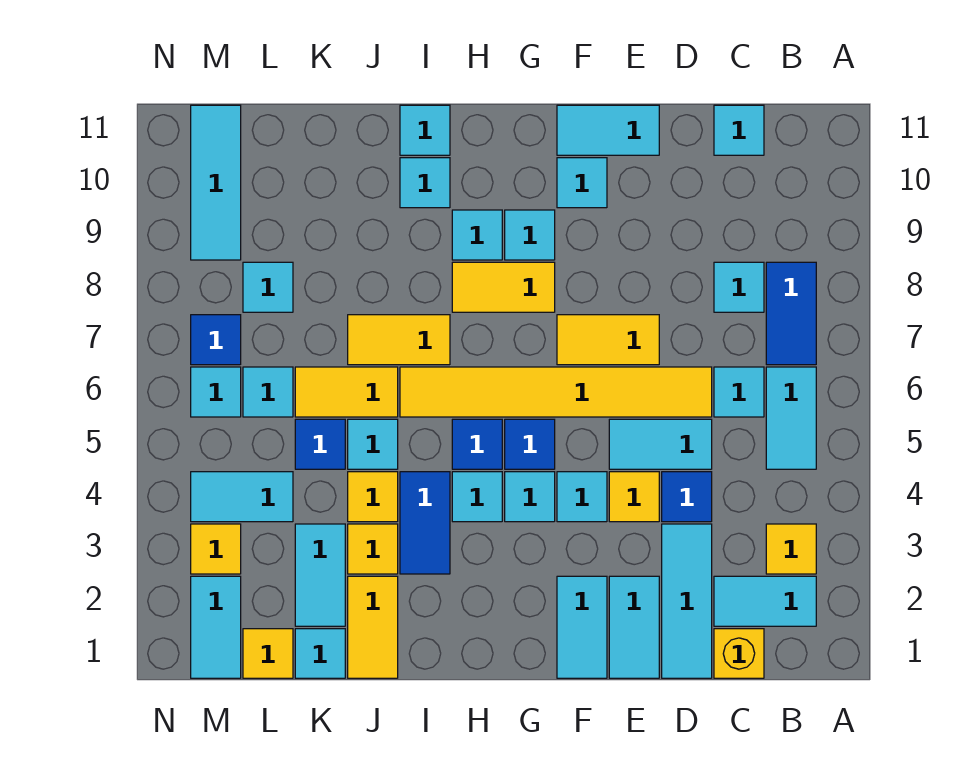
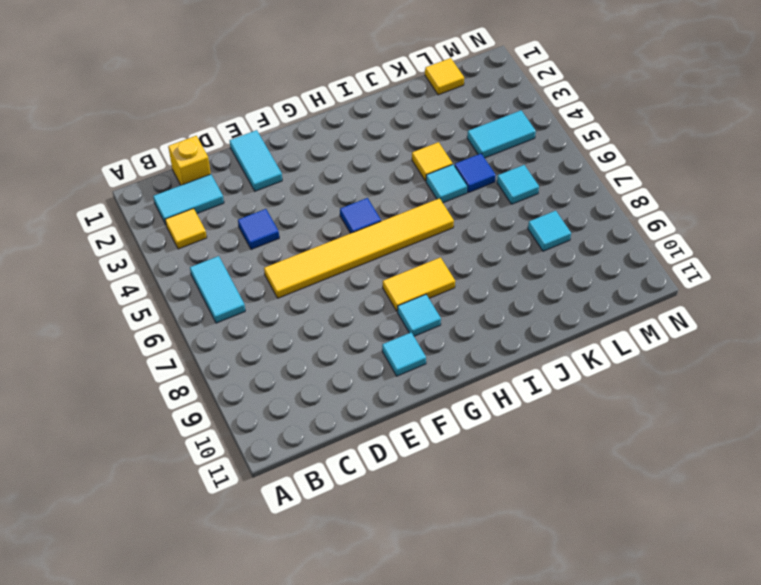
none -> blue 1x2 tile [766,262,816,365]
none -> cyan 1x1 tile [714,367,764,417]
none -> cyan 1x1 tile [714,262,764,312]
none -> cyan 1x1 tile [714,105,764,155]

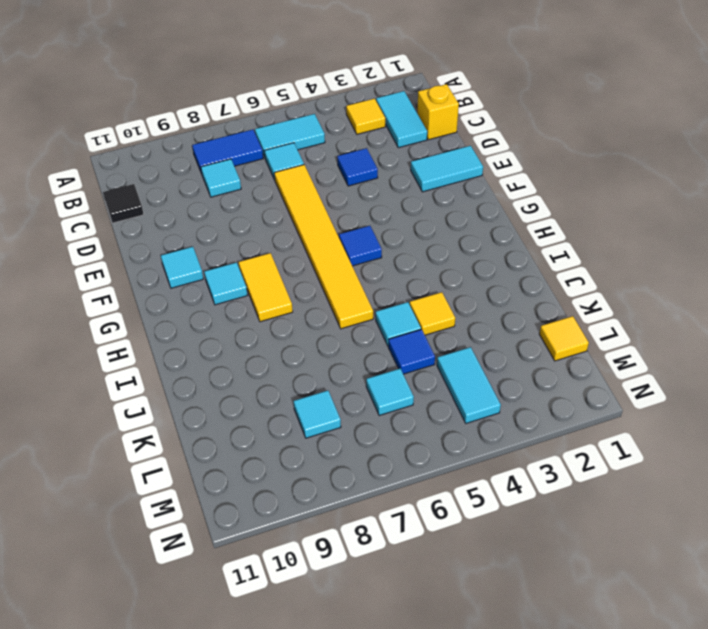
black 1x1 tile [103,184,144,223] -> cyan 1x1 tile [714,105,764,155]
none -> cyan 1x3 tile [662,524,712,678]
none -> cyan 1x2 tile [609,419,712,469]
none -> yellow 1x1 tile [609,472,659,522]
none -> yellow 1x2 tile [557,315,659,365]

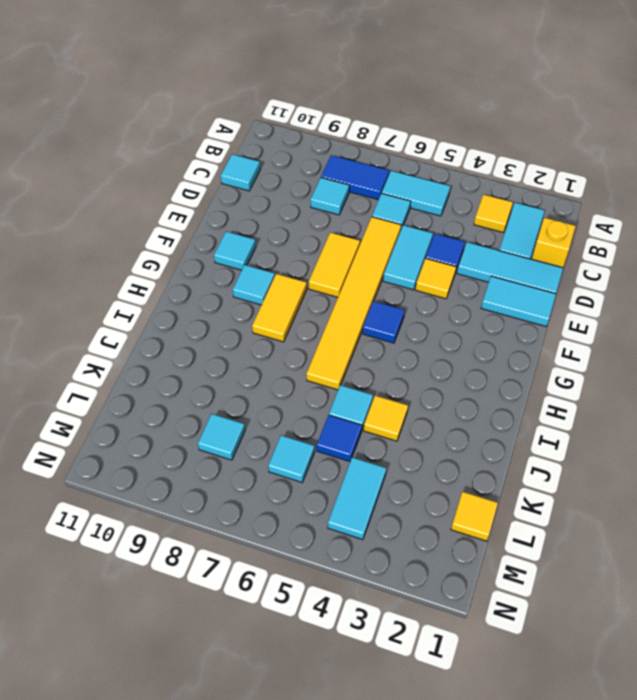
none -> cyan 1x2 tile [557,105,659,155]
none -> cyan 1x2 tile [557,576,607,678]
none -> cyan 1x1 tile [557,472,607,522]
none -> cyan 1x1 tile [505,472,555,522]

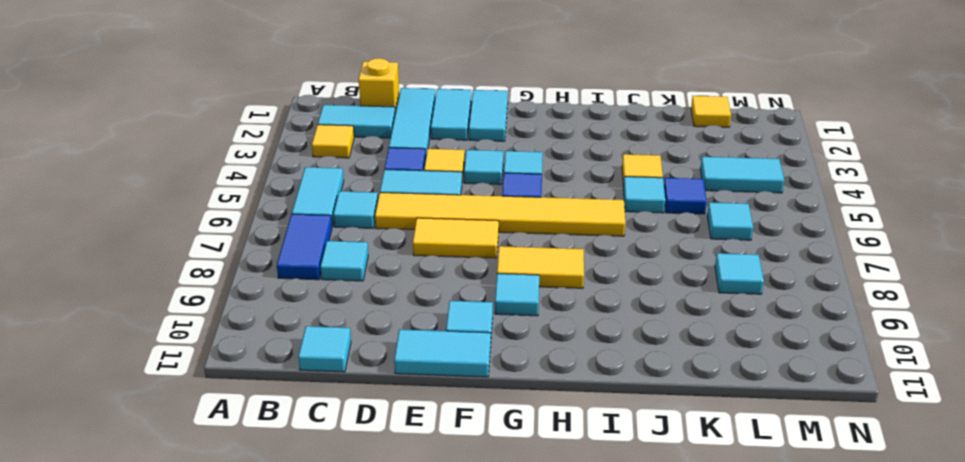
none -> cyan 1x1 tile [452,472,502,522]
none -> blue 1x1 tile [452,419,502,469]
none -> cyan 1x1 tile [452,210,502,260]
none -> blue 1x2 tile [400,472,450,574]

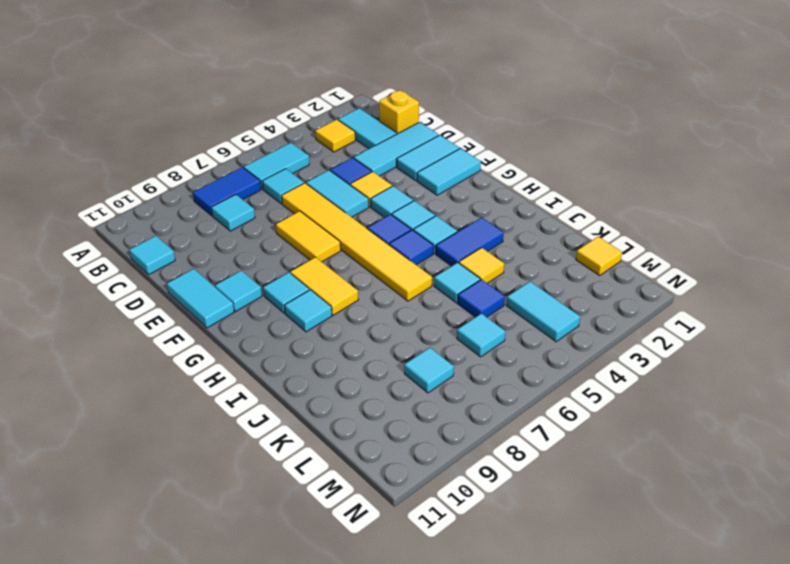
none -> yellow 1x2 tile [348,315,450,365]
none -> cyan 1x1 tile [400,158,450,208]
none -> cyan 1x1 tile [400,105,450,155]
none -> yellow 1x2 tile [348,576,398,678]

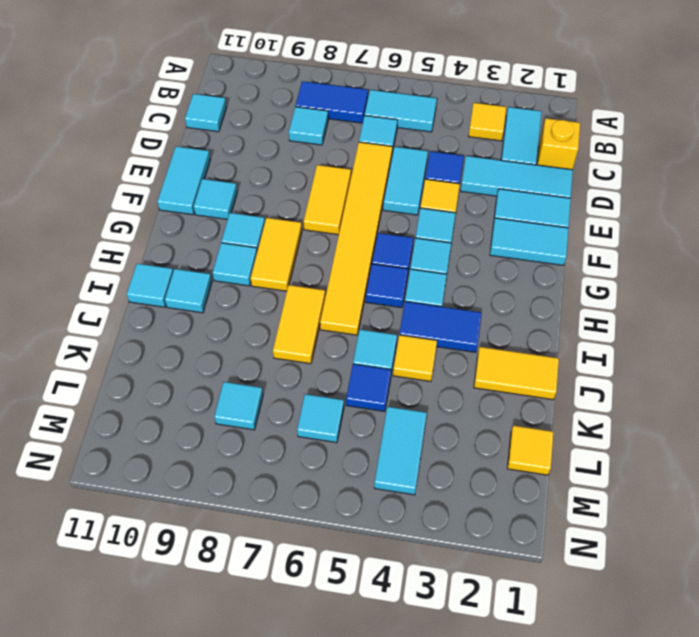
none -> yellow 1x1 tile [348,524,398,574]
none -> yellow 1x2 tile [295,367,398,417]
none -> cyan 1x1 tile [295,629,345,678]
none -> cyan 1x2 tile [295,524,345,626]

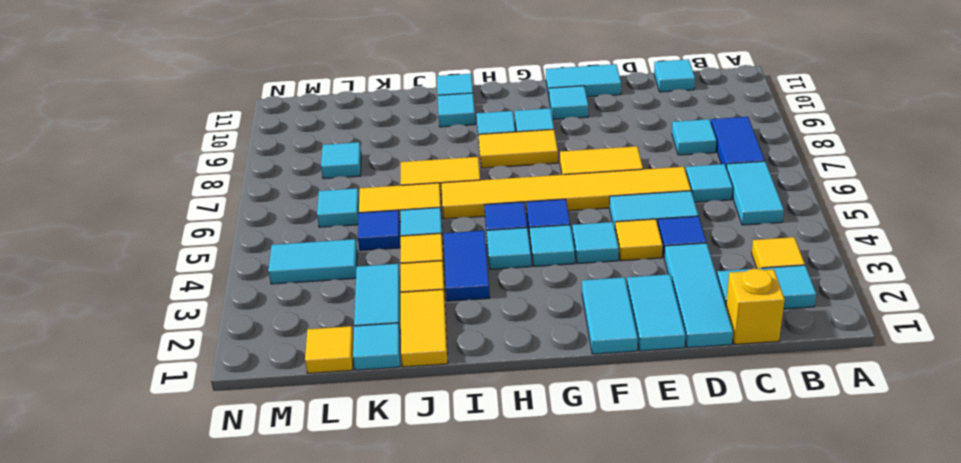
none -> cyan 1x2 tile [191,576,241,678]
none -> yellow 1x1 tile [191,524,241,574]
none -> cyan 1x1 tile [191,367,241,417]
none -> blue 1x1 tile [191,315,241,365]

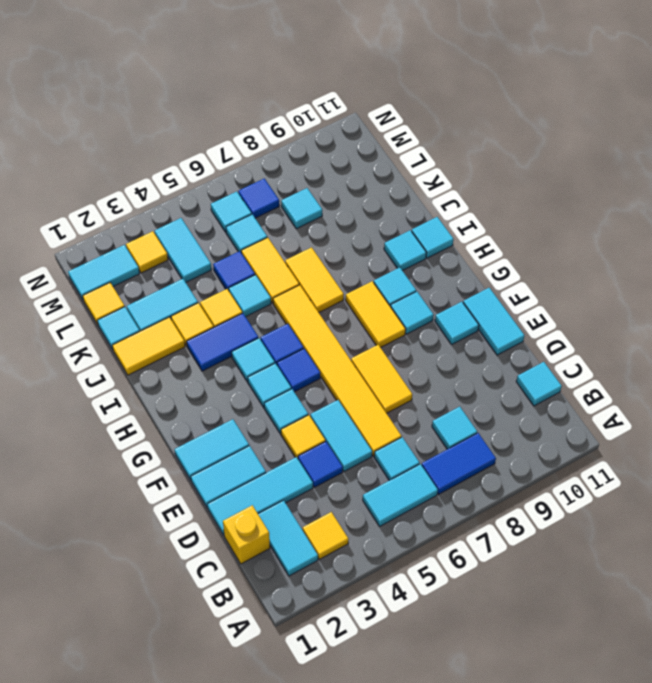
none -> cyan 1x3 tile [191,105,241,260]

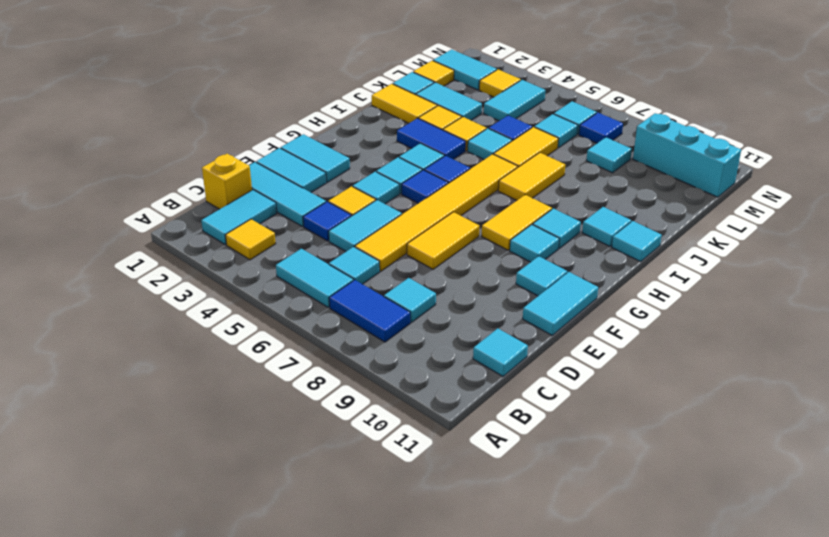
cyan 1x3 brick [633,113,741,197] -> cyan 1x3 tile [191,105,241,260]

